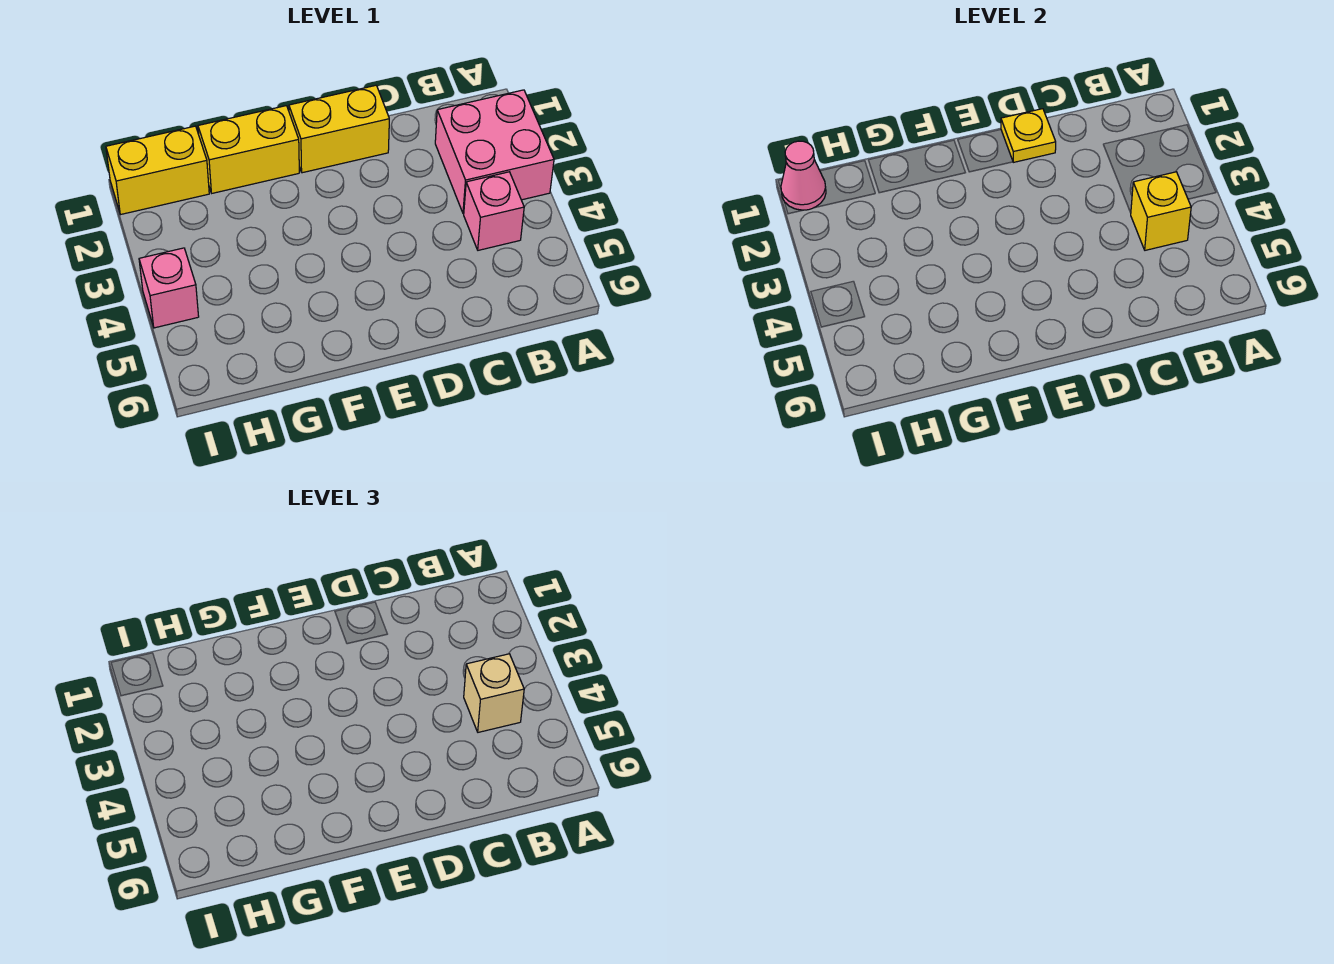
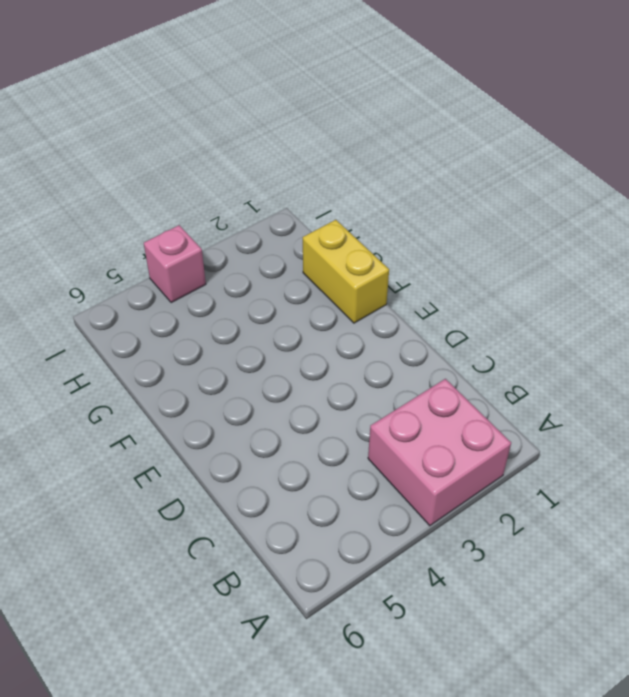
none -> pink 1x1 brick [464,172,524,250]
none -> yellow 1x2 brick [289,85,389,173]

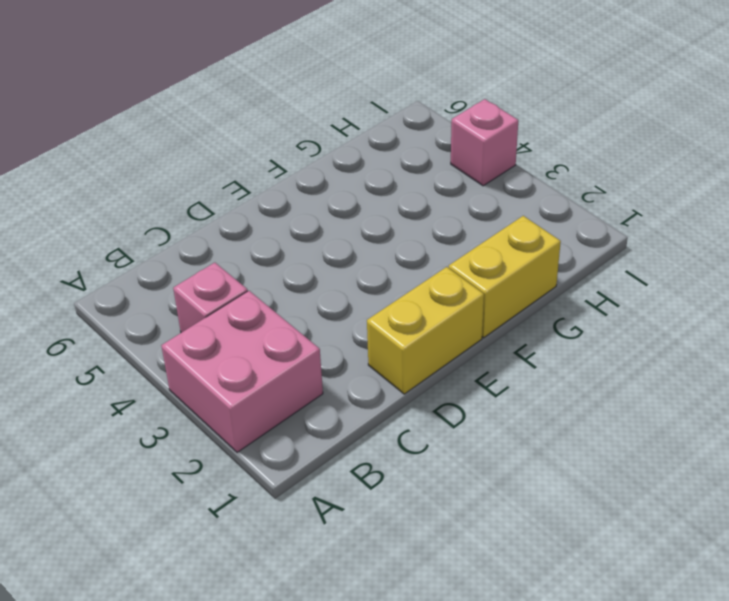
none -> yellow 1x2 brick [106,126,209,215]
none -> yellow 1x1 brick [1131,172,1191,250]

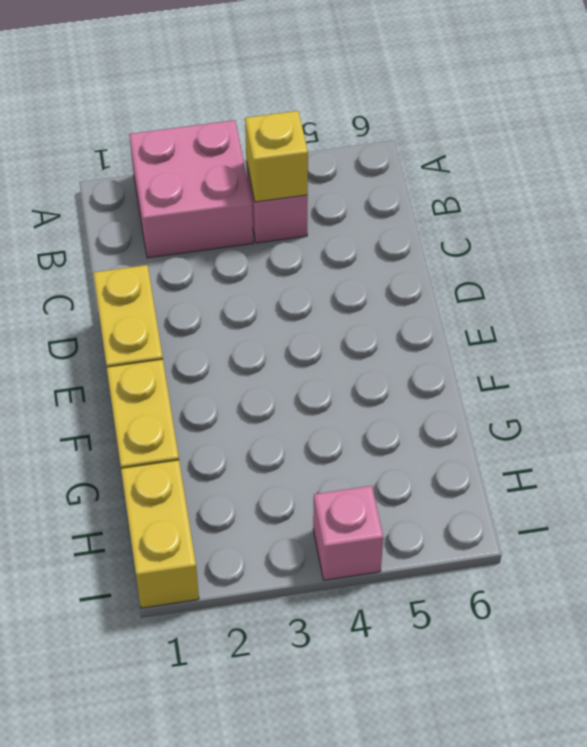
none -> yellow 1x1 plate [1001,109,1056,162]
none -> pink 1x1 cone [781,141,826,210]

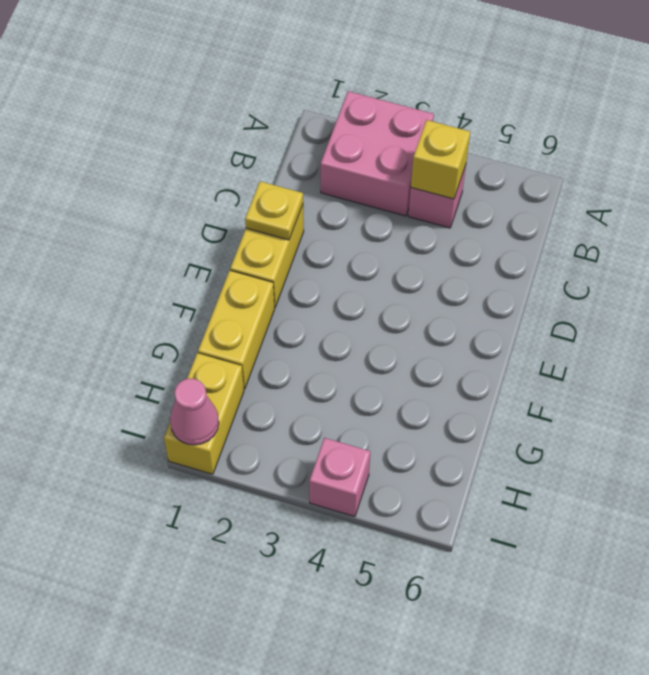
none -> tan 1x1 brick [464,654,524,732]

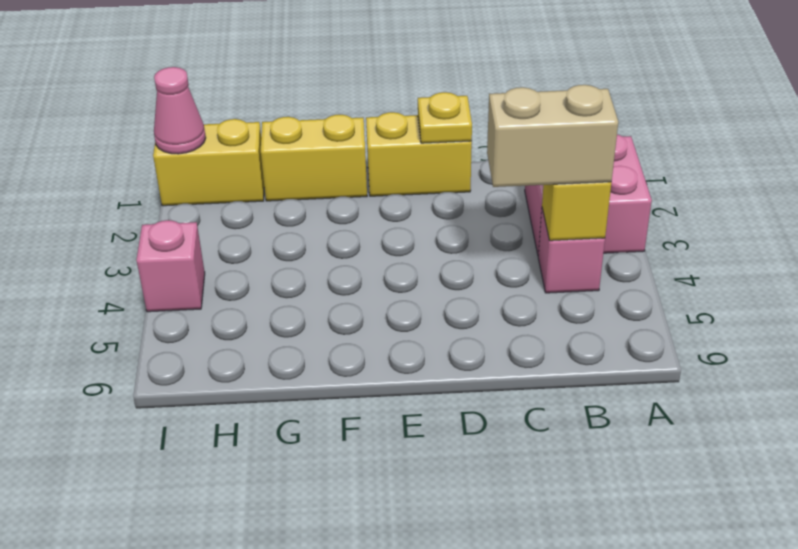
tan 1x2 brick [487,85,618,187] -> tan 1x1 brick [464,654,524,732]

